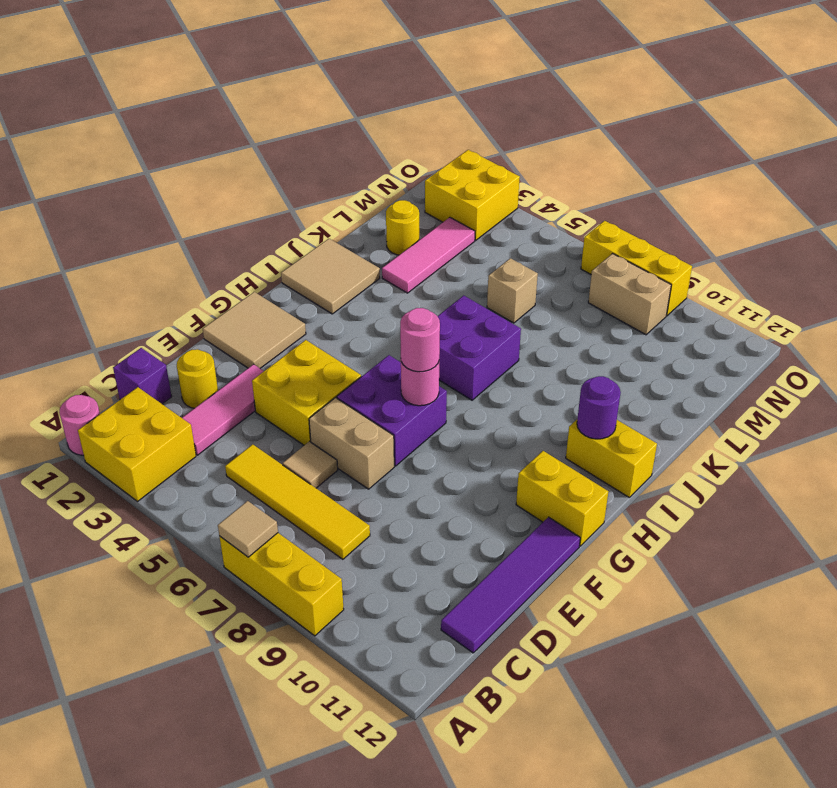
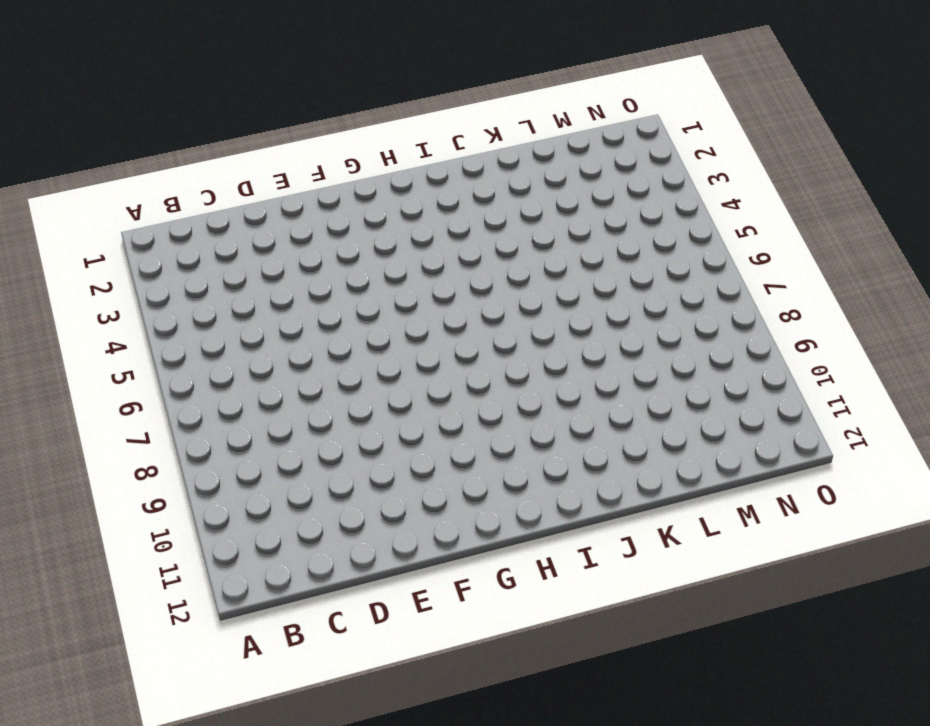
none -> pink 1x1 round brick [59,395,100,455]
none -> yellow 2x2 brick [78,387,196,501]
none -> yellow 1x3 brick [219,533,344,636]

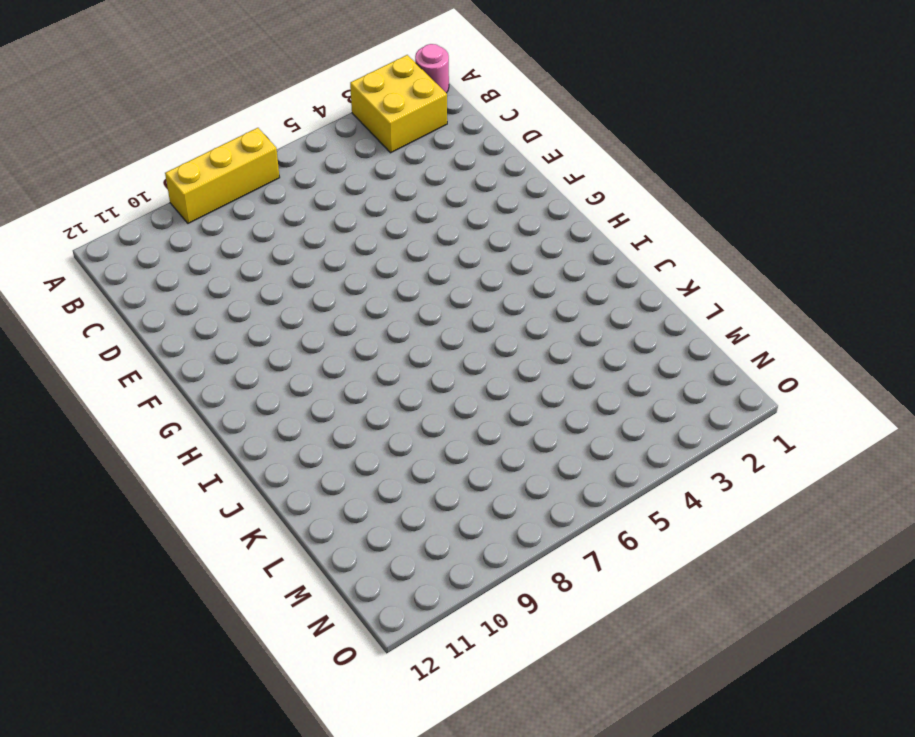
none -> purple 1x1 brick [113,348,172,404]
none -> pink 1x3 tile [182,364,264,455]
none -> yellow 1x4 tile [225,444,370,559]

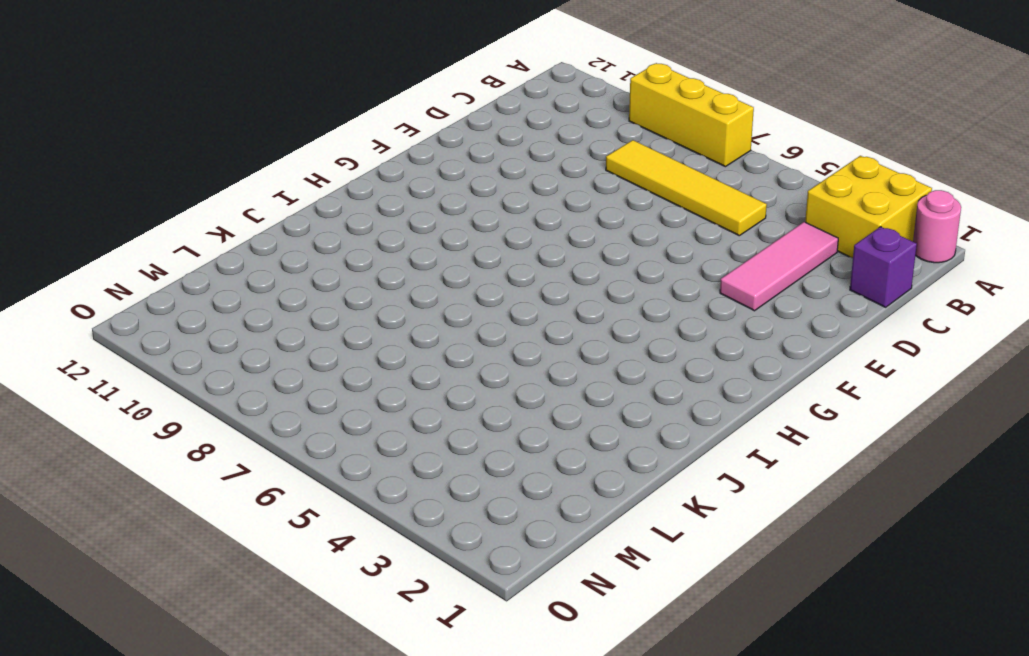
none -> purple 1x4 tile [441,517,580,653]
none -> yellow 1x1 round brick [177,349,218,408]
none -> tan 1x1 tile [283,441,338,488]

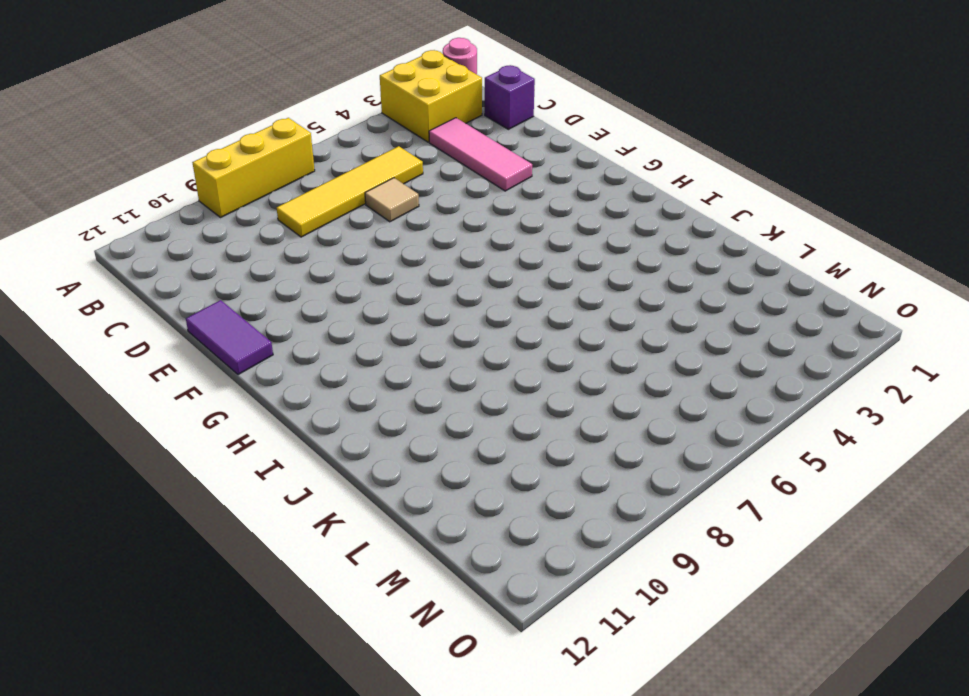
purple 1x2 tile [186,300,273,375] -> purple 1x4 tile [441,517,580,653]
none -> yellow 1x1 round brick [177,349,218,408]
none -> yellow 2x2 brick [252,340,361,445]
none -> tan 1x2 brick [309,398,394,489]

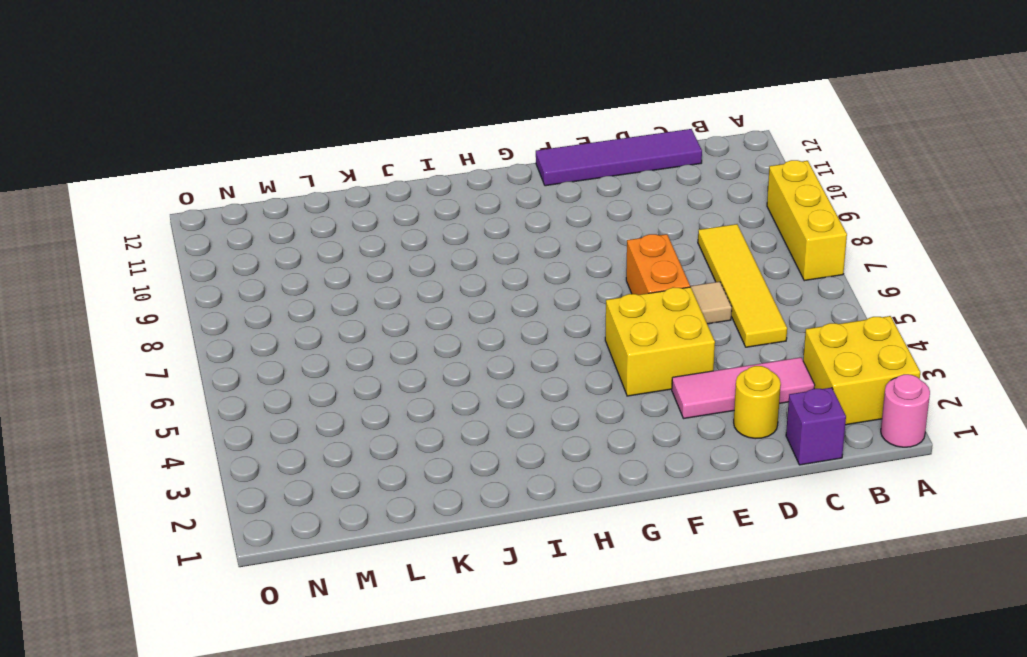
orange 1x2 brick [626,234,690,295] -> tan 1x2 brick [309,398,394,489]
none -> tan 2x2 tile [203,292,306,368]
none -> purple 2x2 brick [337,355,447,466]
none -> yellow 1x2 brick [516,451,608,546]

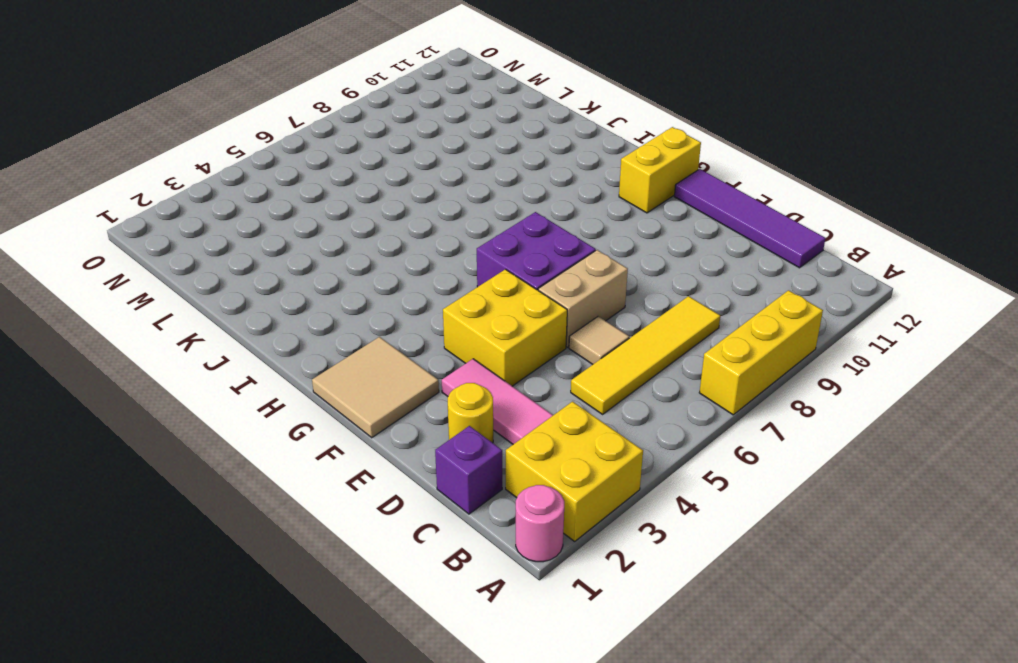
none -> tan 2x2 tile [281,239,380,314]
none -> purple 2x2 brick [438,295,521,400]
none -> yellow 1x2 brick [566,420,657,497]

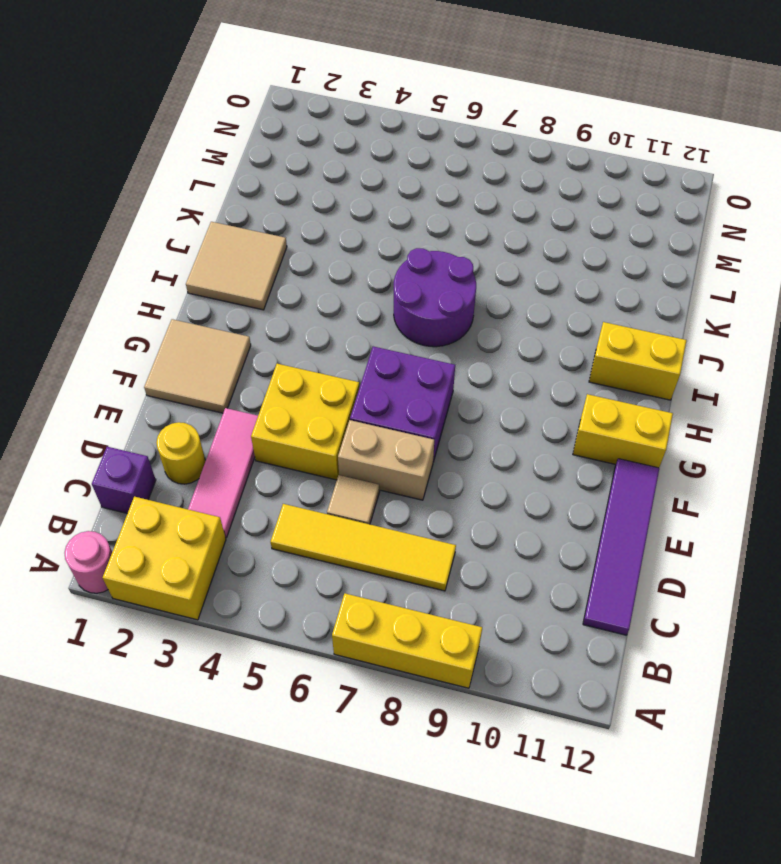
purple 2x2 round brick [394,248,476,347] -> purple 2x2 brick [438,295,521,400]
none -> pink 1x3 tile [382,217,475,293]
none -> yellow 1x1 round brick [386,200,419,255]
none -> tan 1x1 brick [487,258,538,323]

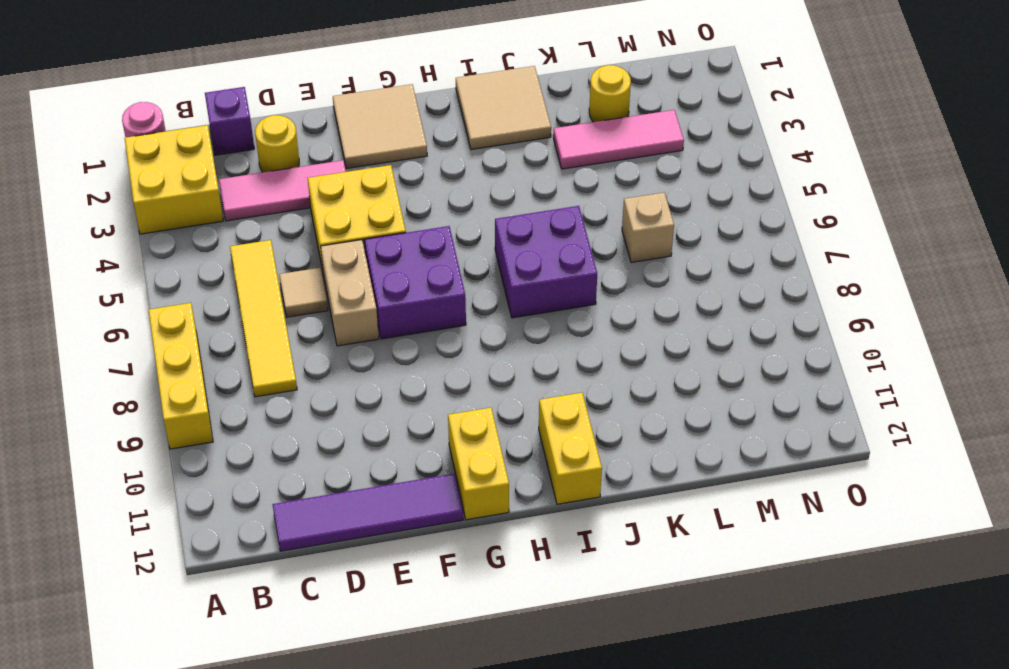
none -> yellow 2x2 brick [425,150,520,240]
none -> tan 1x2 brick [588,254,671,335]
none -> yellow 1x3 brick [581,221,692,316]

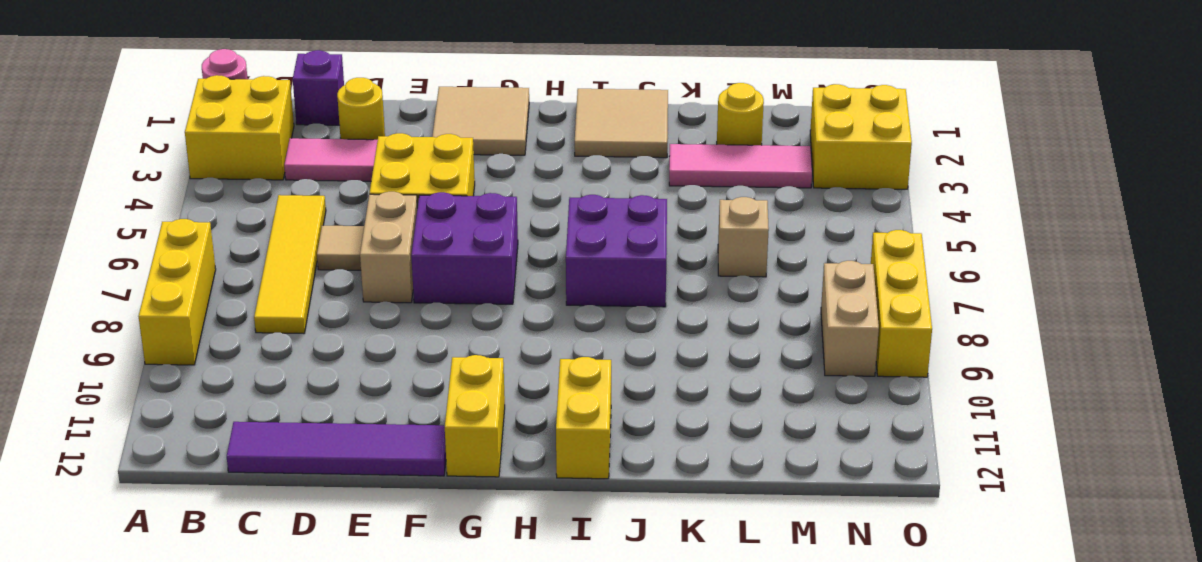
none -> tan 1x1 tile [218,501,278,557]
none -> pink 1x1 round brick [401,362,439,406]
none -> purple 1x1 round brick [577,376,621,439]

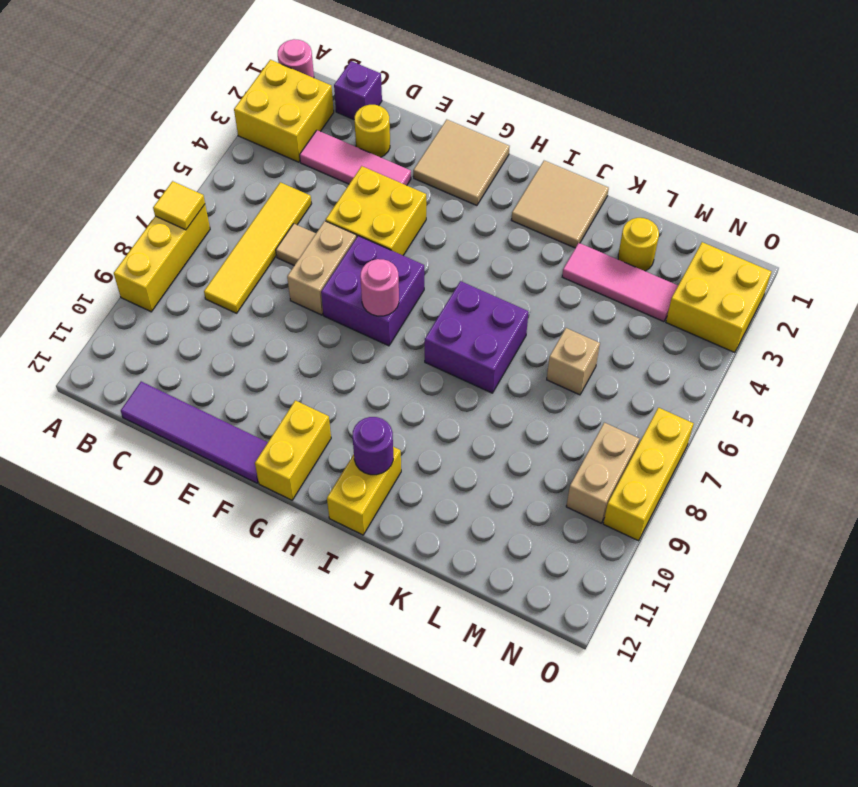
yellow 1x1 tile [153,181,205,230] -> tan 1x1 tile [218,501,278,557]
none -> pink 1x1 round brick [400,308,440,372]

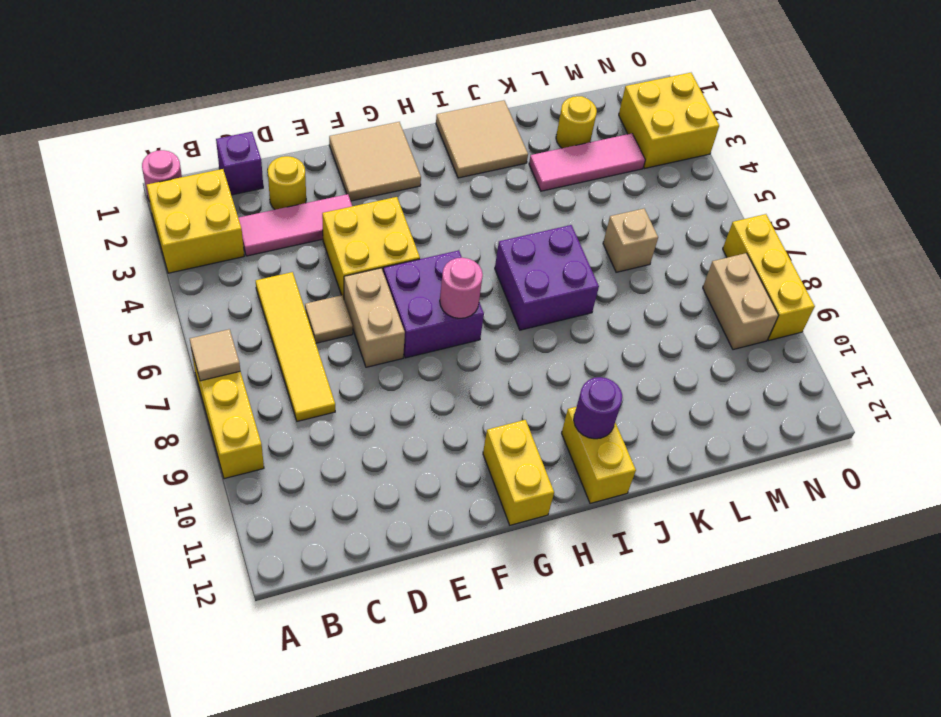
none -> purple 1x4 tile [441,517,580,653]
none -> pink 1x1 round brick [400,308,440,372]

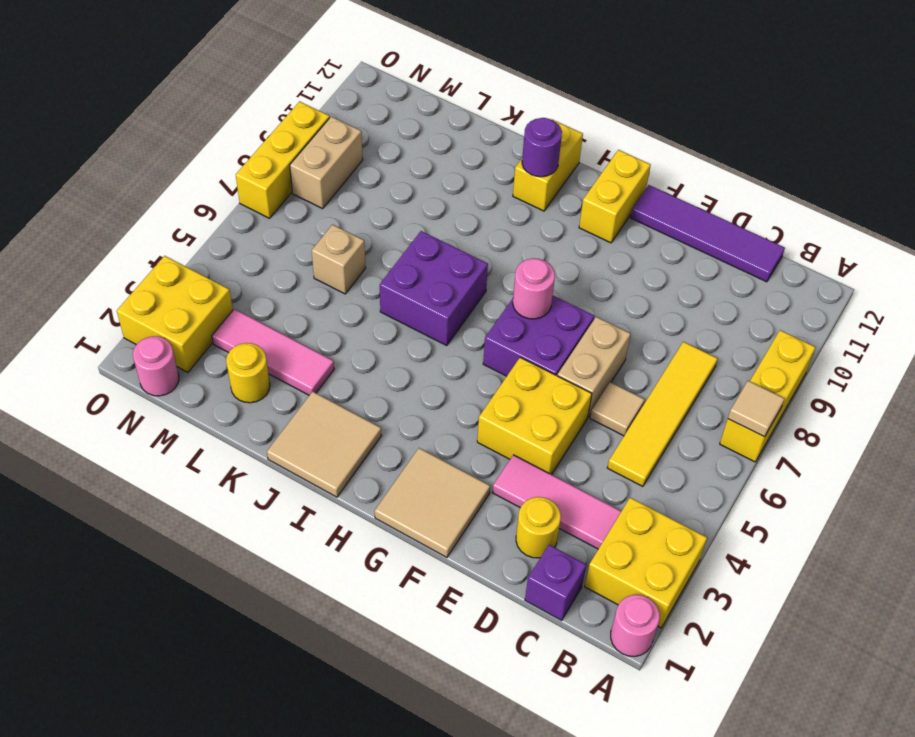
pink 1x1 round brick [133,336,179,396] -> pink 1x1 round brick moved to [400,308,440,372]

